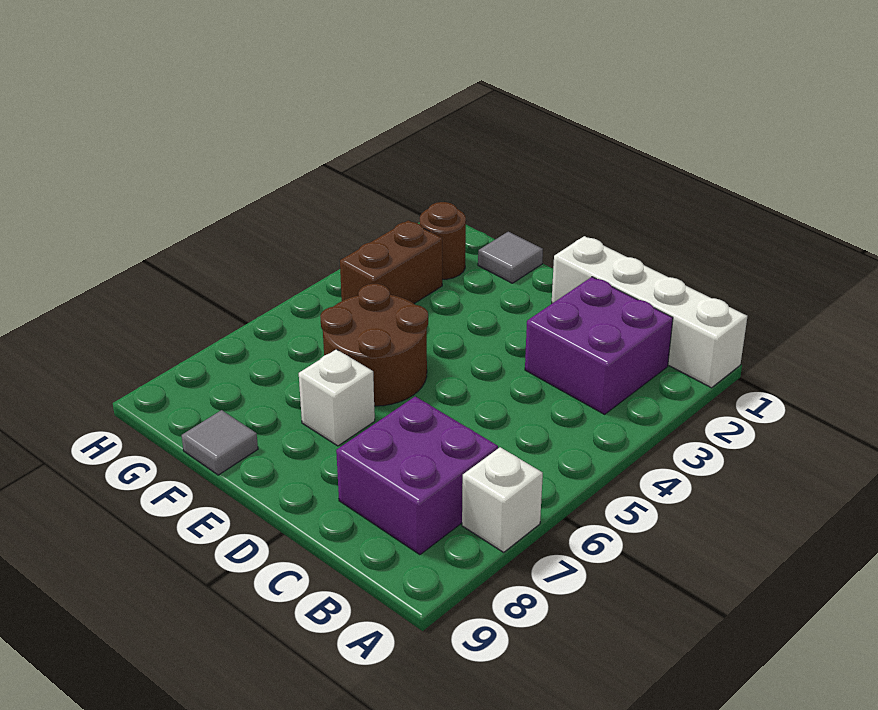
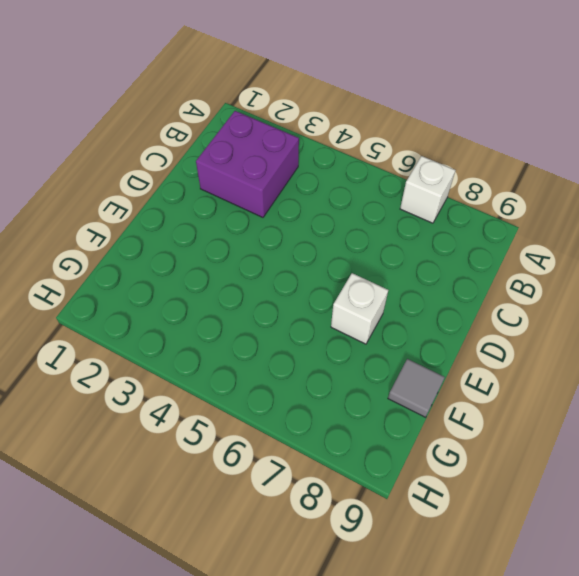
none -> white 1x4 brick [552,236,747,388]
none -> purple 2x2 brick [336,396,498,555]

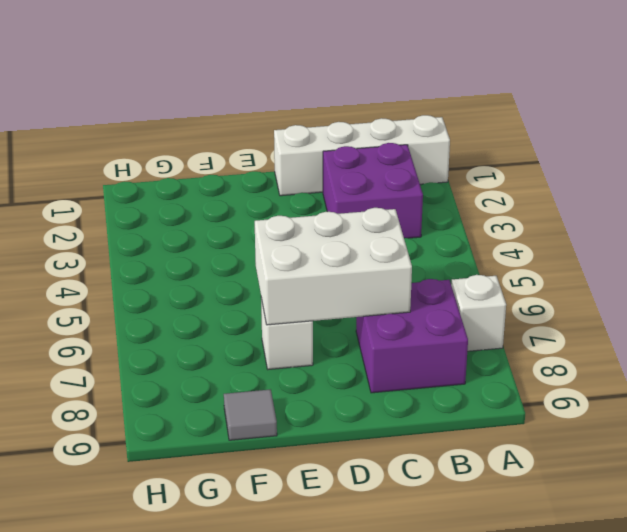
white 2x3 brick [255,208,412,325] -> none
none -> brown 2x2 round brick [320,284,428,406]
none -> grey 1x1 tile [478,232,543,283]

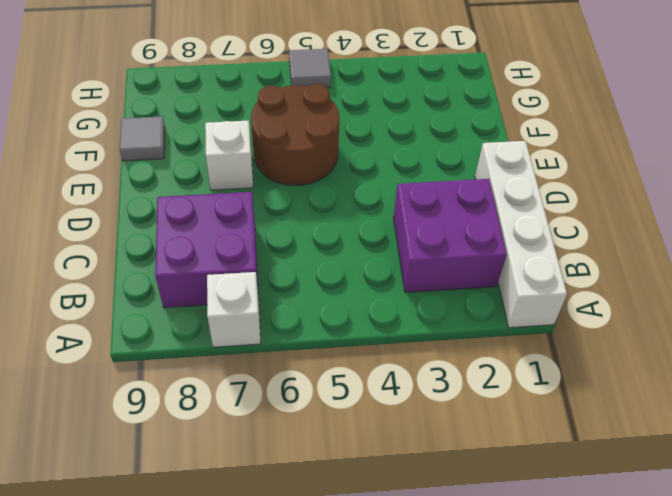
grey 1x1 tile [289,49,331,88] -> grey 1x1 tile moved to [478,232,543,283]
none -> brown 1x1 round brick [420,202,466,279]
none -> brown 1x2 brick [340,220,442,303]

